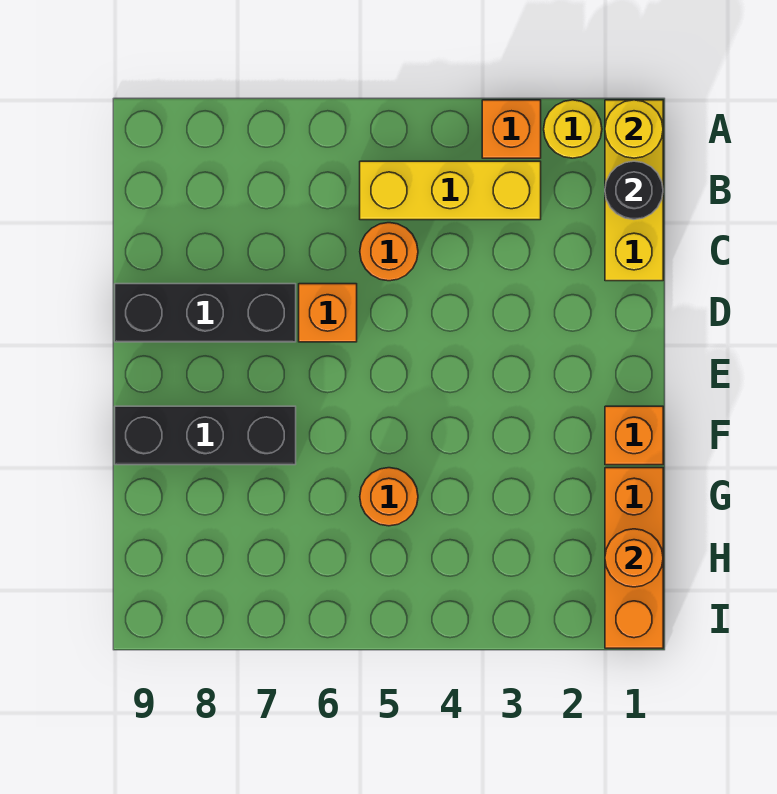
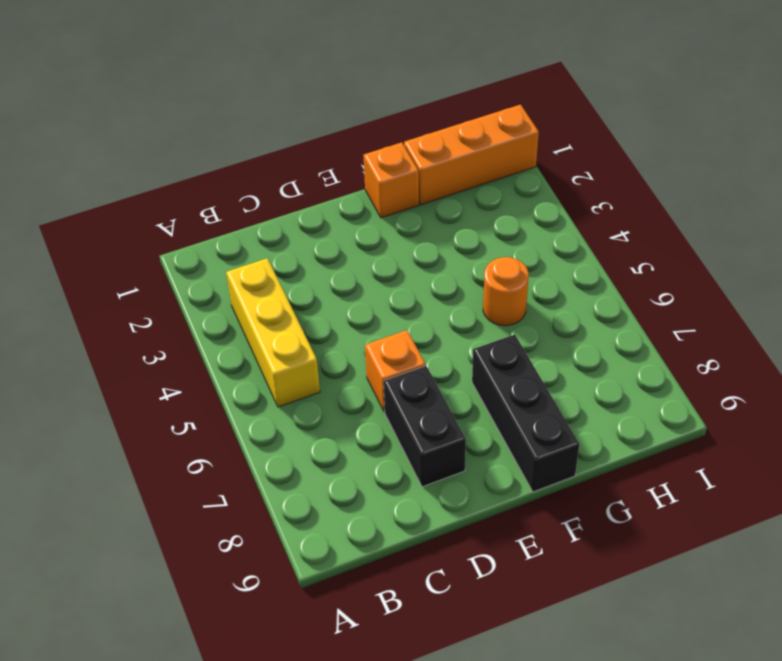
black 1x2 brick [384,366,466,487] -> black 1x3 brick [115,284,296,342]
none -> yellow 1x3 brick [605,100,663,281]
none -> yellow 1x1 round brick [544,100,602,158]
none -> orange 1x1 brick [482,100,541,158]

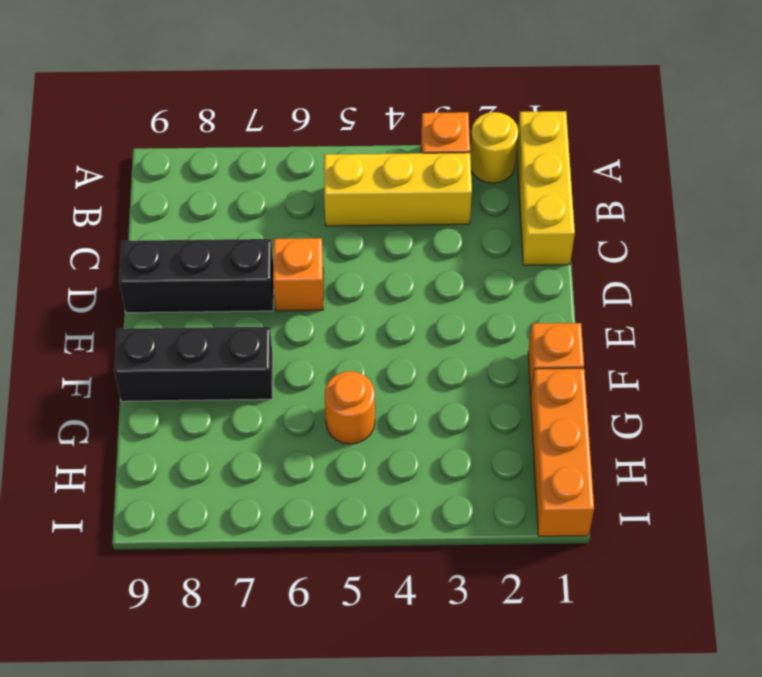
none -> orange 1x1 round brick [360,223,418,281]
none -> yellow 1x1 round brick [605,100,663,158]
none -> black 1x1 round brick [605,161,663,219]

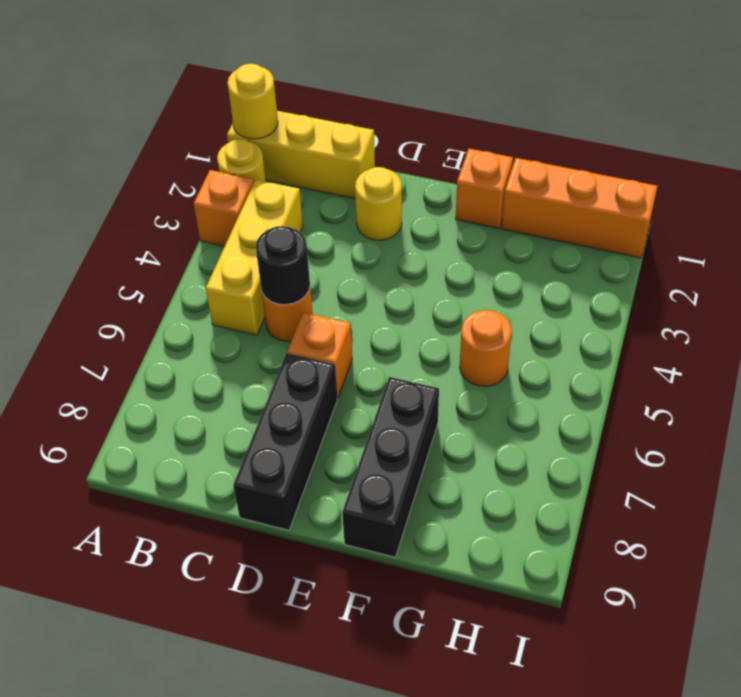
black 1x1 round brick [256,226,310,305] -> black 1x1 round brick moved to [605,161,663,219]
yellow 1x1 round brick [355,167,402,240] -> none
none -> orange 1x1 round brick [605,529,663,587]

